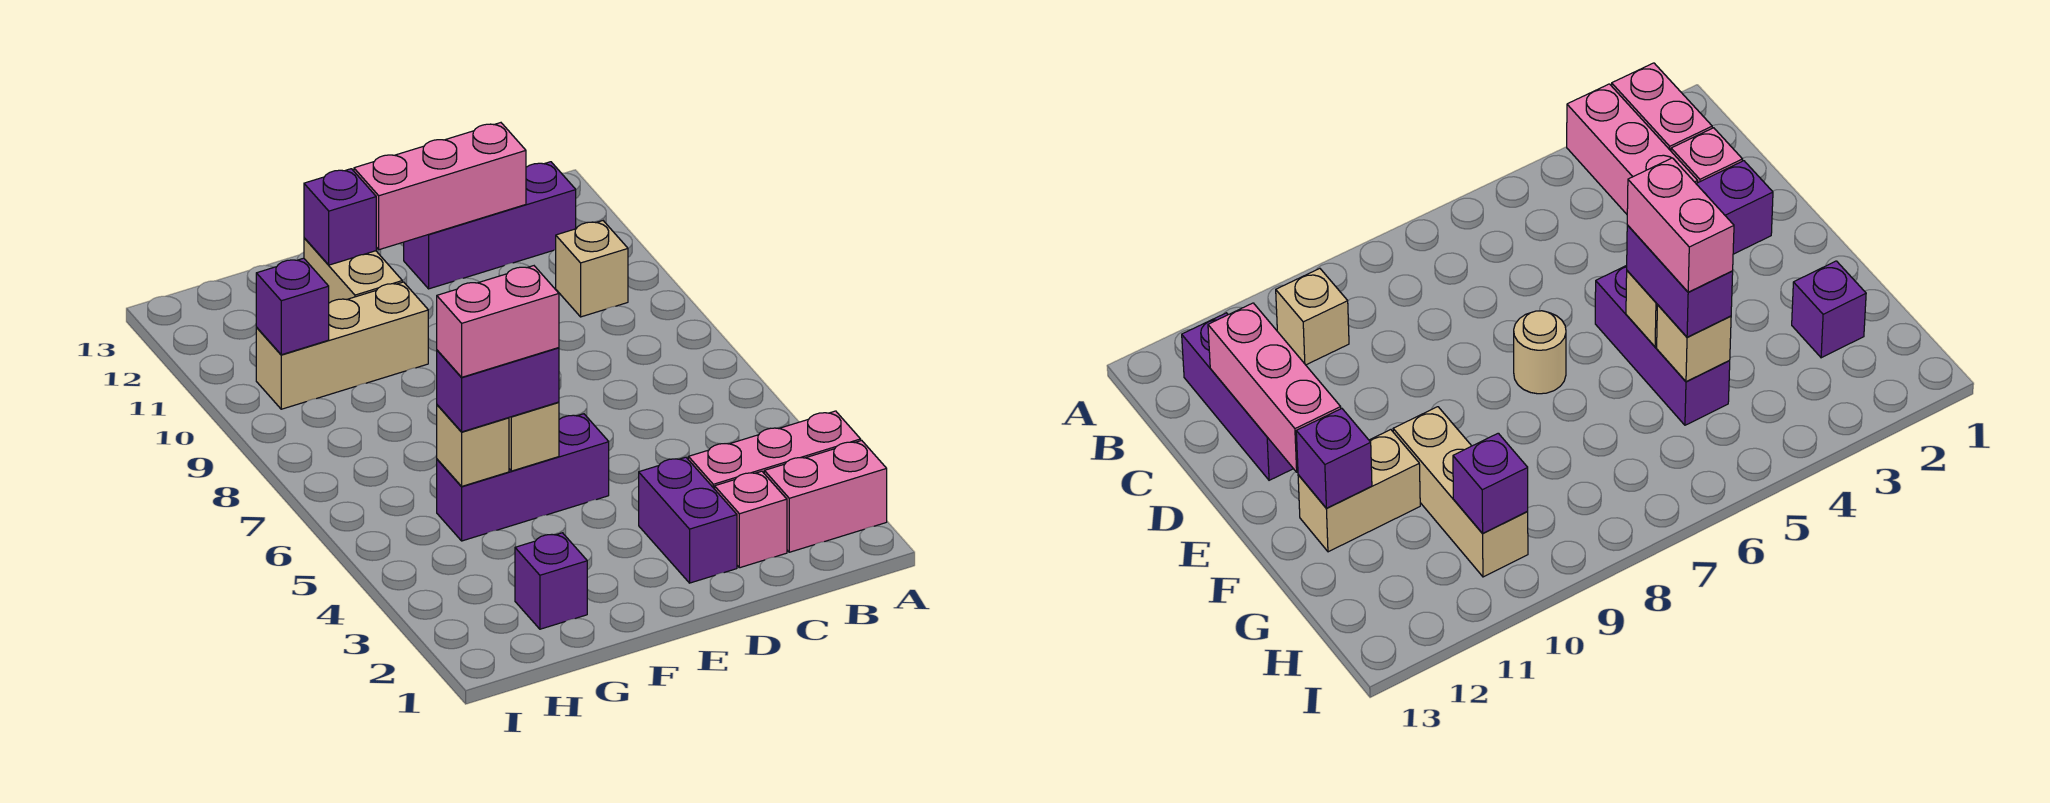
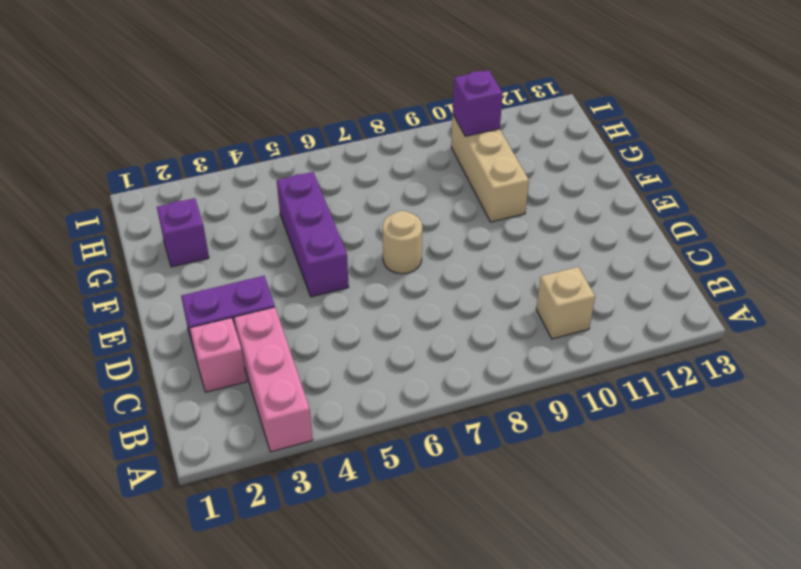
none -> pink 1x2 brick [764,440,887,552]
none -> purple 1x3 brick [404,162,576,289]
none -> tan 1x2 brick [304,238,402,303]

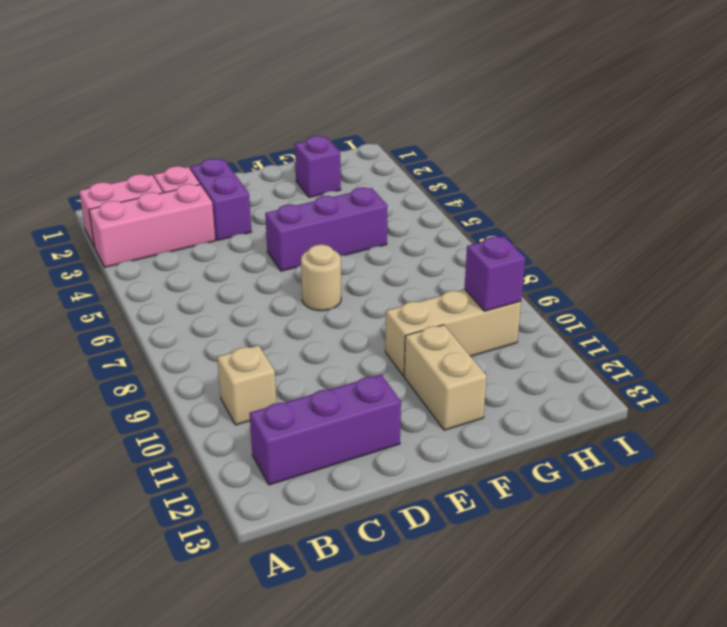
none -> pink 1x3 brick [354,123,526,250]
none -> tan 1x1 brick [509,402,559,471]
none -> purple 1x1 brick [304,169,376,265]

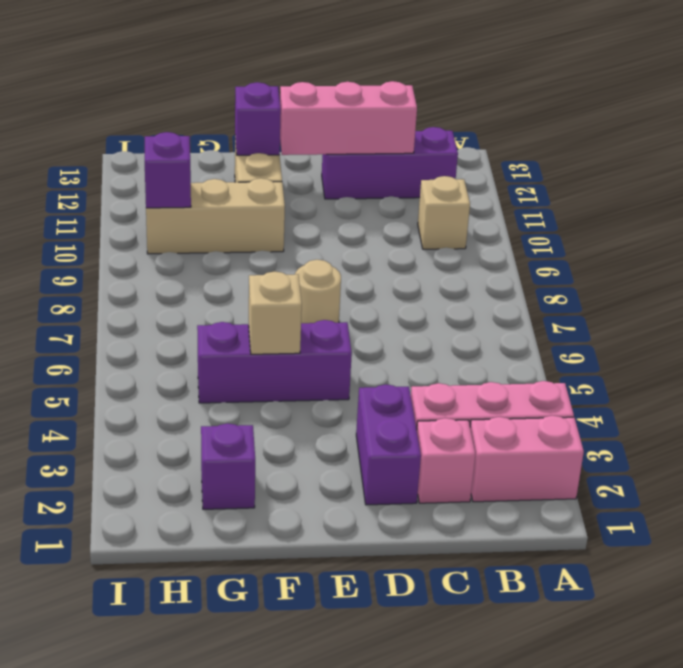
none -> tan 1x1 brick [437,405,509,486]
none -> purple 1x2 brick [437,348,559,432]
none -> pink 1x2 brick [437,266,559,377]

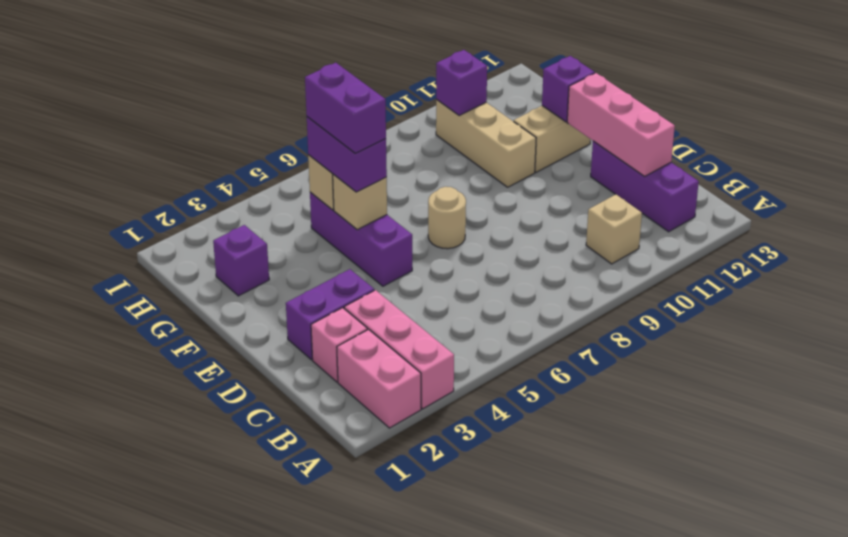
purple 1x2 brick [305,63,386,153] -> pink 1x2 brick [437,266,559,377]

